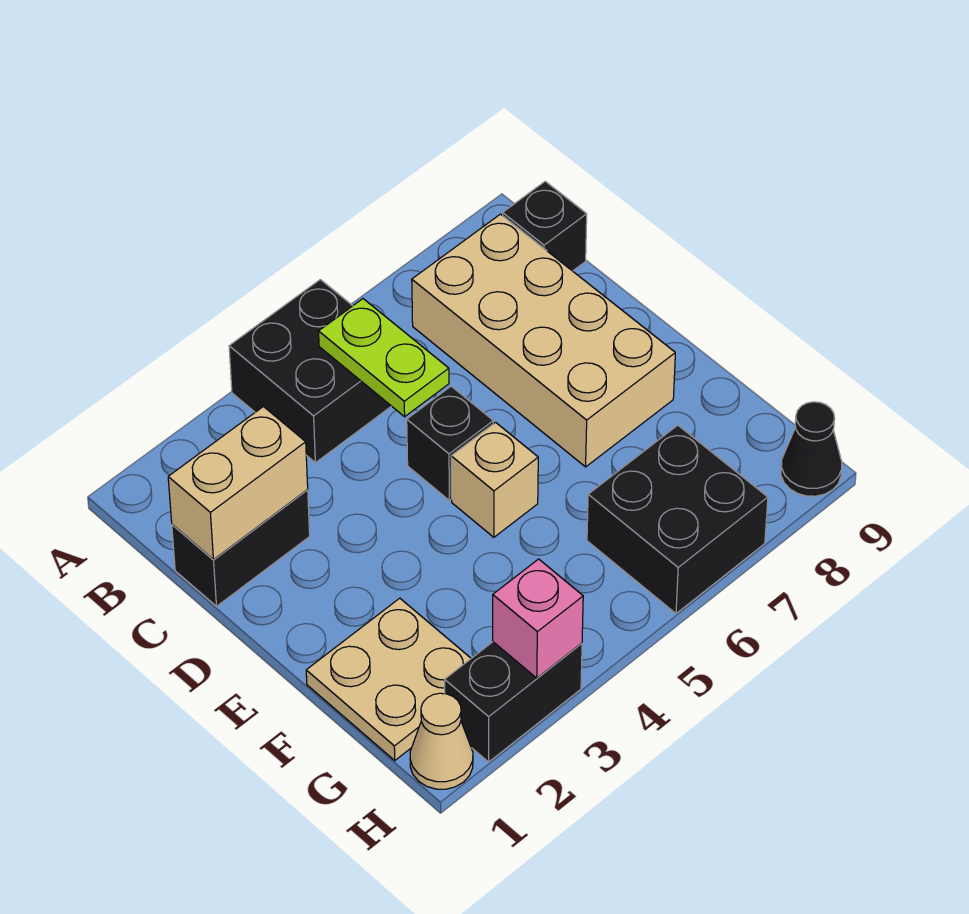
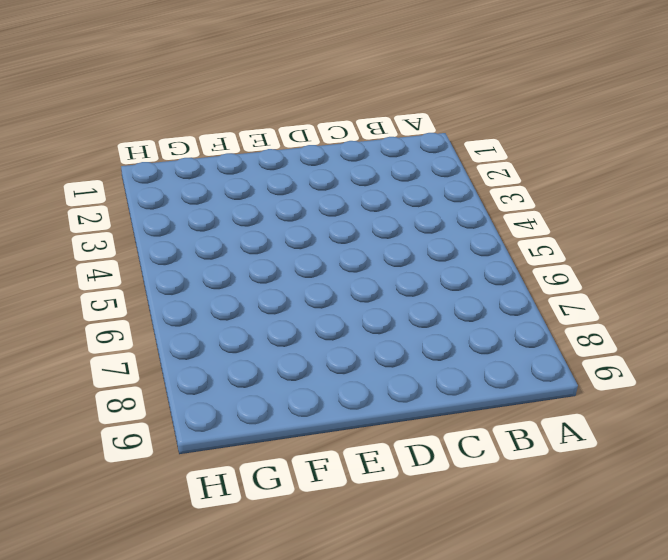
none -> black 2x2 brick [229,280,391,463]
none -> tan 2x4 brick [412,214,675,467]
none -> black 1x1 brick [503,181,587,271]

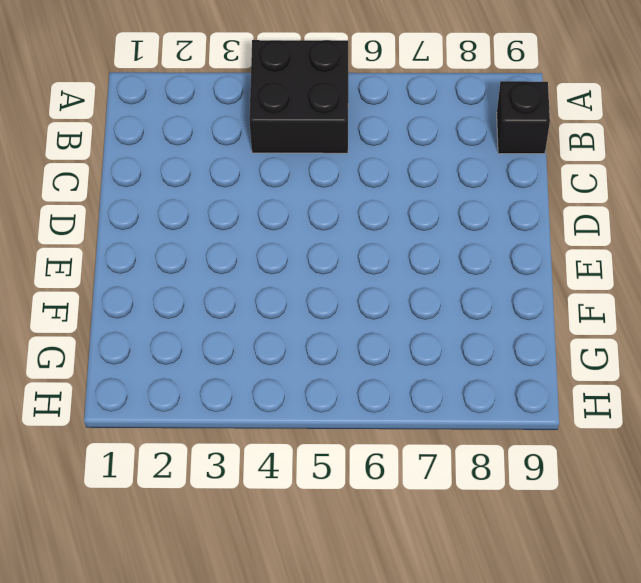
none -> tan 2x4 brick [412,214,675,467]
none -> black 1x2 brick [172,490,310,606]
none -> black 1x1 brick [407,386,493,500]

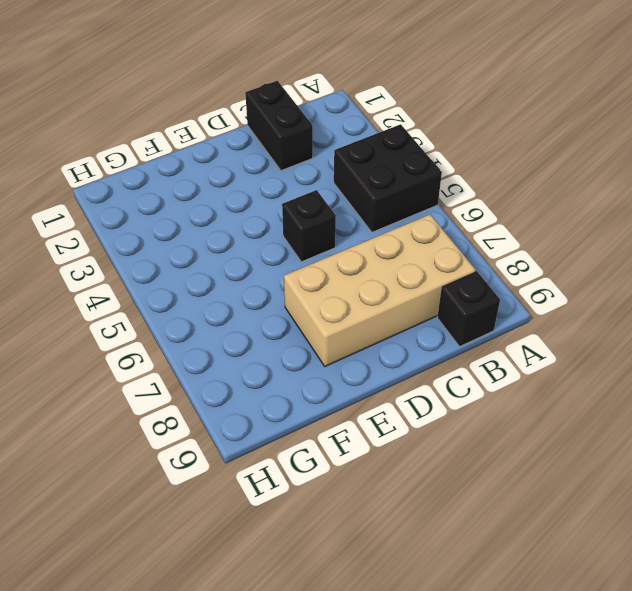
none -> tan 1x1 brick [451,422,538,537]
none -> tan 2x2 plate [306,598,471,760]
none -> black 2x2 brick [587,425,768,614]

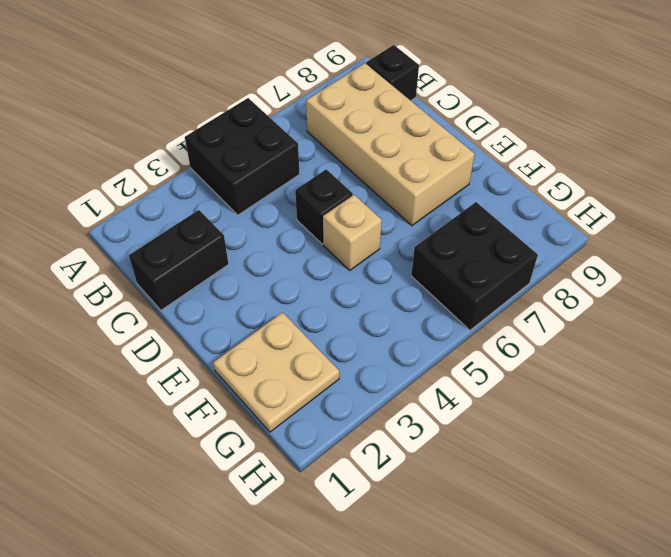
none -> tan 1x1 cone [410,693,473,789]
none -> black 1x2 brick [445,642,582,762]
none -> black 1x1 cone [781,402,842,496]

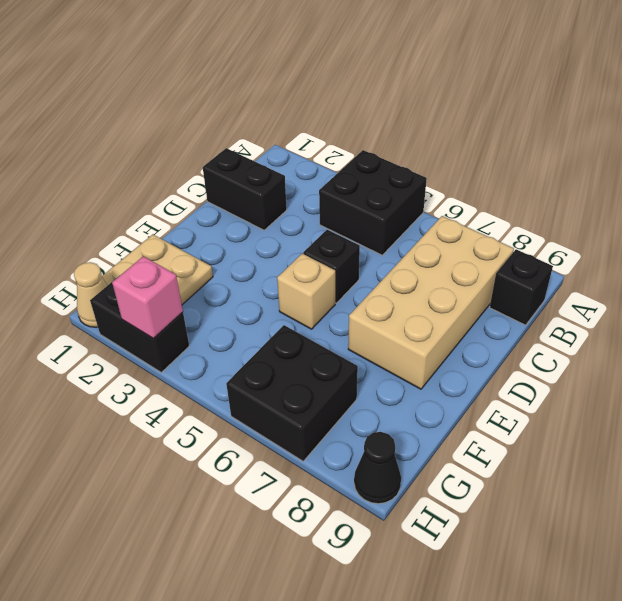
none -> lime 1x2 plate [319,299,449,417]
none -> tan 1x2 brick [168,407,308,560]

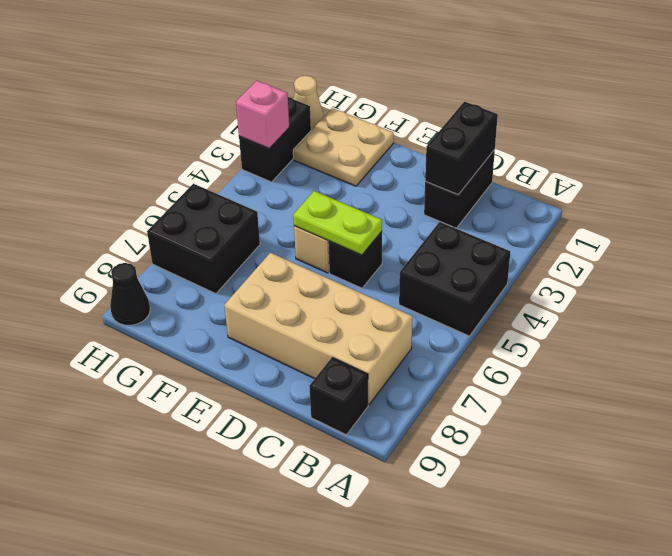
black 1x2 brick [425,102,498,195] -> tan 1x2 brick [168,407,308,560]
lime 1x2 plate [293,191,382,255] -> lime 1x2 plate moved to [319,299,449,417]

